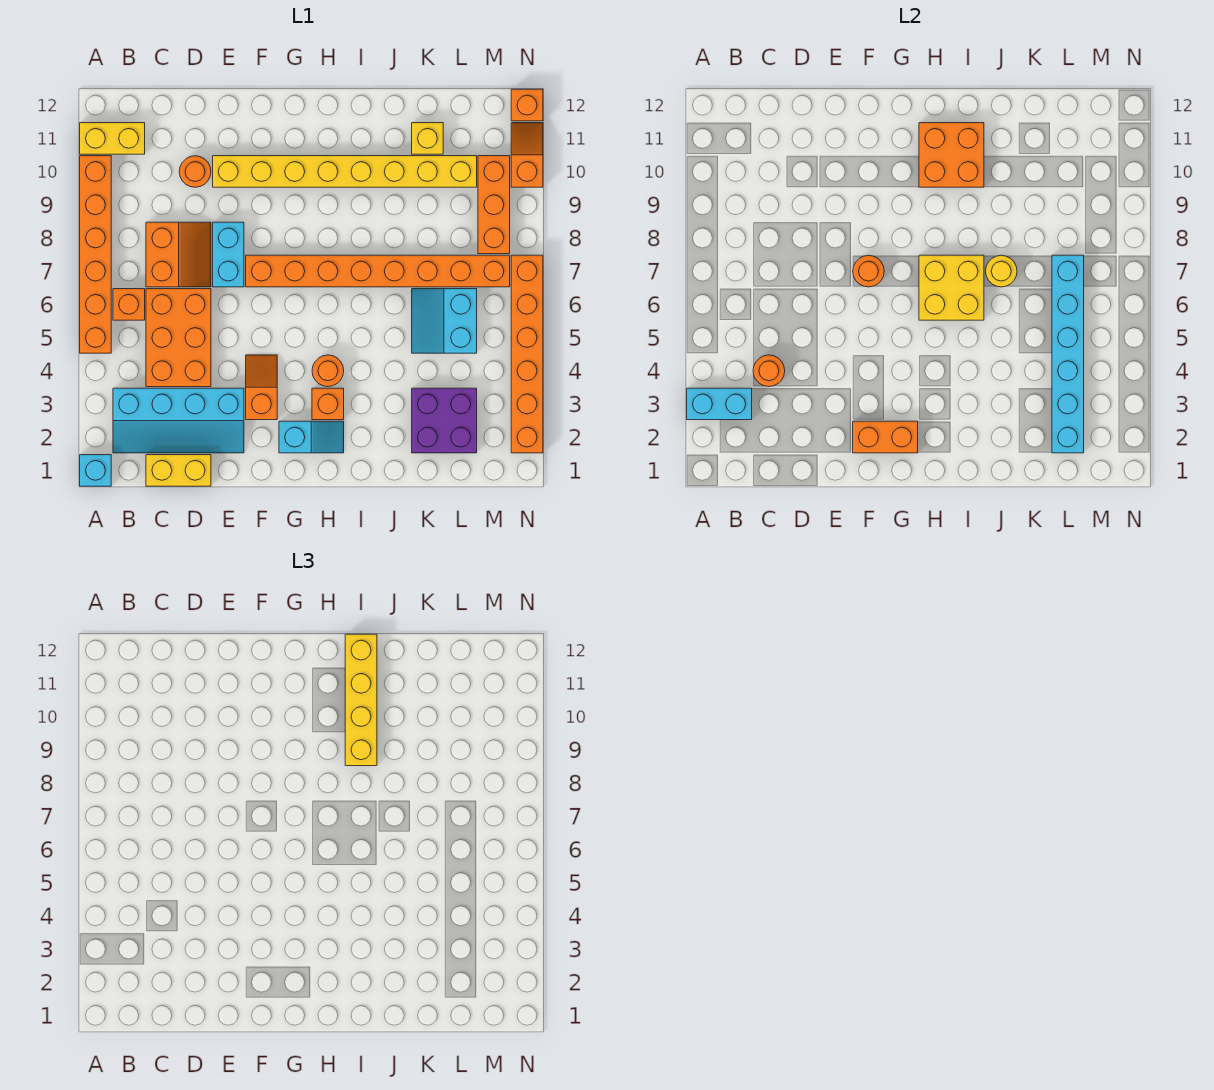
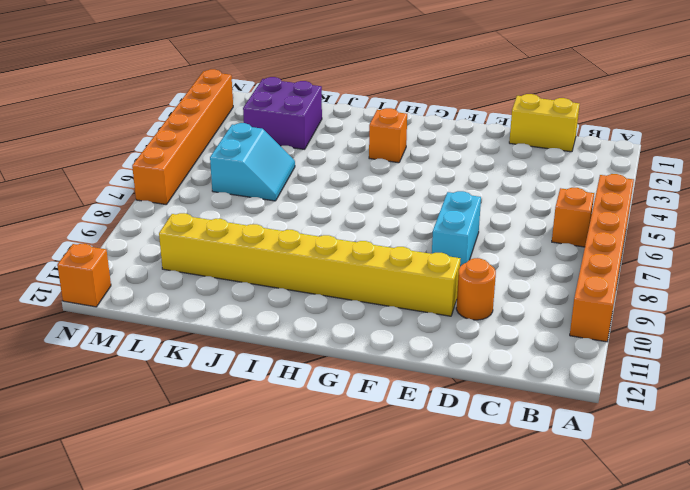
none -> cyan 1x1 brick [80,455,111,486]
none -> yellow 1x2 brick [80,123,145,154]
none -> cyan 2x4 slope [113,388,244,453]
none -> orange 2x3 brick [146,289,211,387]

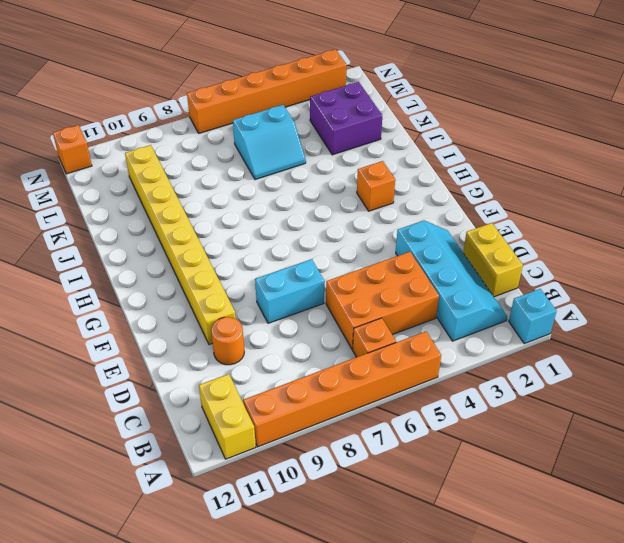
none -> orange 2x2 slope [146,222,211,287]
none -> orange 1x2 slope [246,355,277,420]
none -> orange 1x8 brick [246,255,510,287]
none -> cyan 1x2 slope [279,421,344,453]

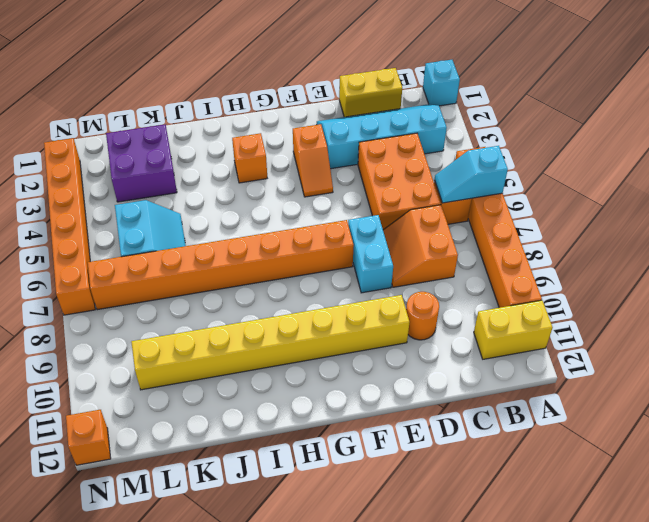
cyan 1x2 slope [435,146,508,203] -> cyan 1x2 slope moved to [279,421,344,453]
none -> orange 1x1 round brick [312,355,344,387]
none -> yellow 1x1 brick [412,123,443,154]
none -> orange 1x3 brick [478,156,510,254]
none -> orange 1x2 slope [511,123,543,187]

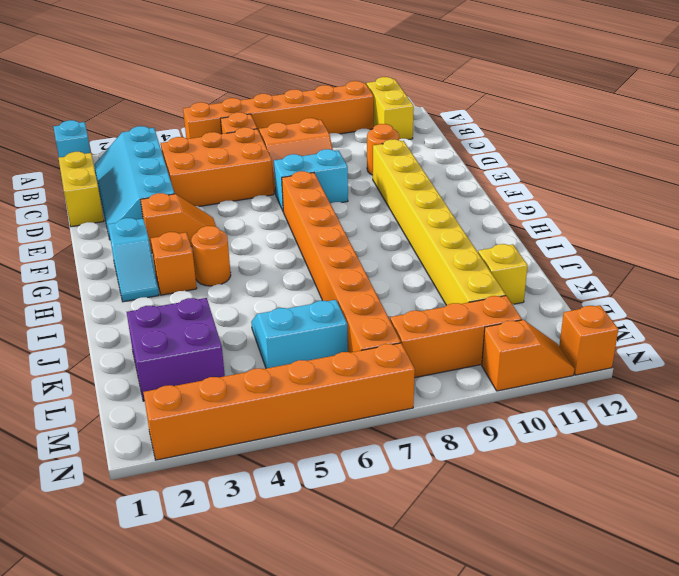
none -> cyan 1x2 brick [687,388,752,420]
none -> orange 1x1 round brick [753,355,785,387]
none -> orange 1x2 brick [853,421,918,453]
none -> orange 1x1 round brick [853,255,884,287]

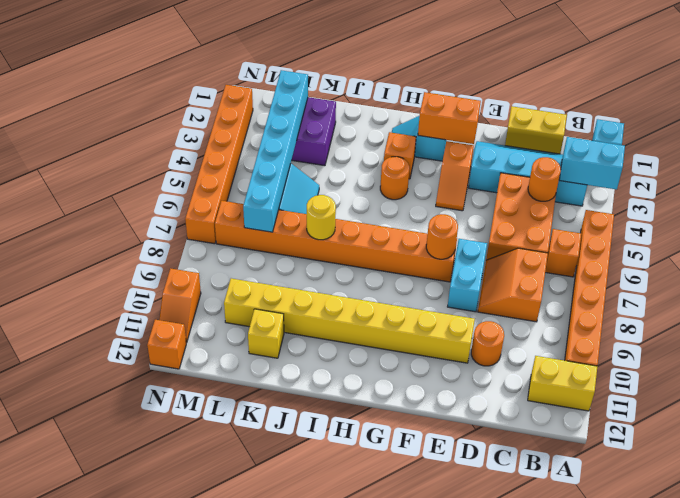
none -> orange 1x3 brick [478,156,510,254]
none -> yellow 2x2 brick [919,255,984,320]
none -> orange 2x2 brick [919,123,984,187]
none -> yellow 1x4 brick [345,634,377,766]

